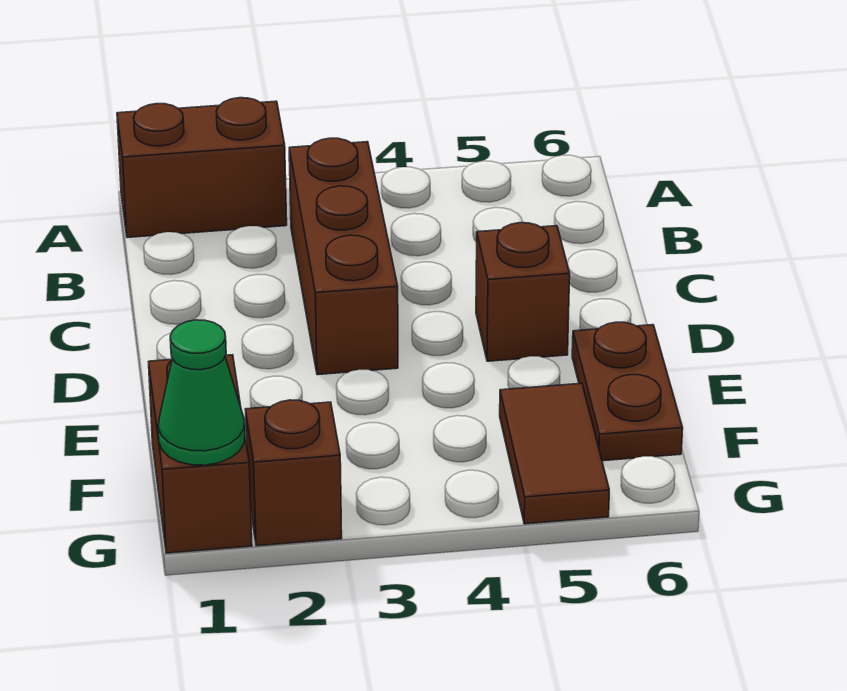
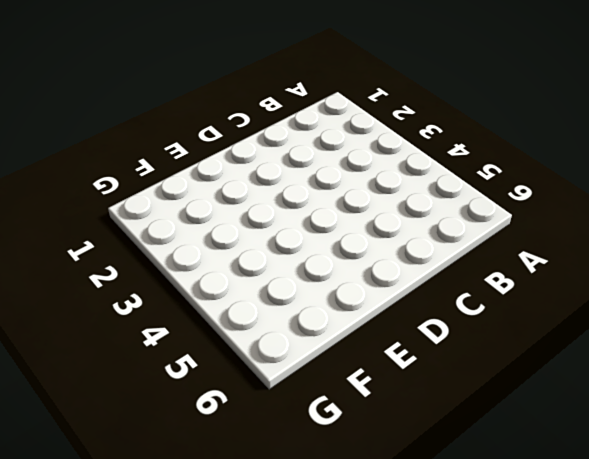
none -> brown 1x2 brick [117,98,287,238]
none -> brown 1x3 brick [289,138,398,375]

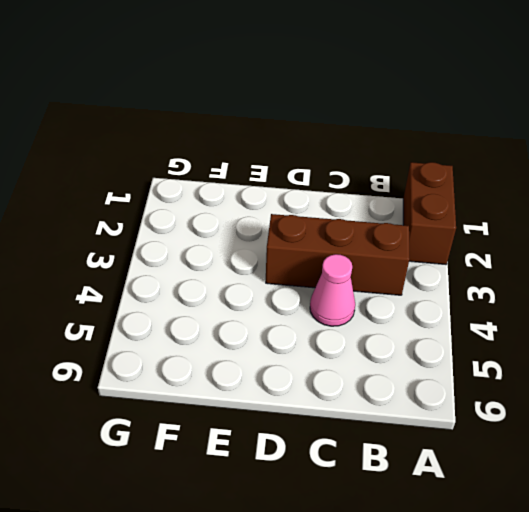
pink 1x1 cone [310,254,355,326] -> none
none -> brown 1x1 brick [476,223,570,361]
none -> brown 1x2 plate [572,322,683,461]

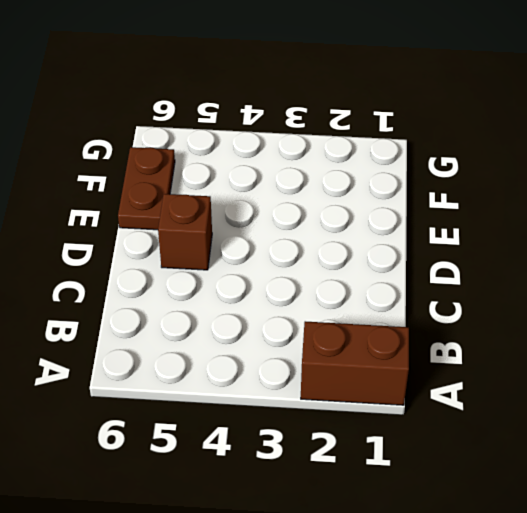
none -> brown 1x3 brick [289,138,398,375]
none -> brown 1x2 brick [149,355,252,553]

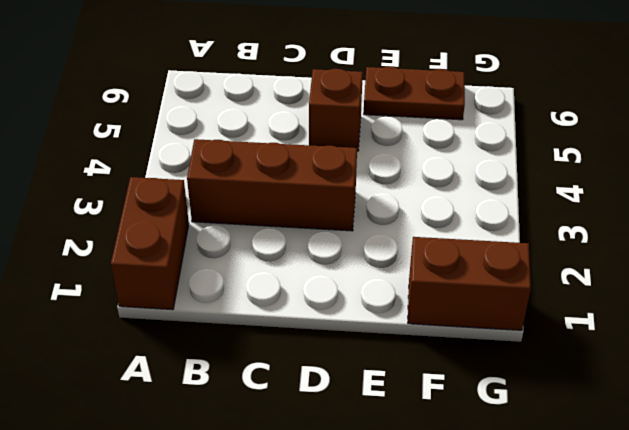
none -> brown 1x2 tile [500,383,609,524]
none -> brown 1x1 brick [245,400,342,546]

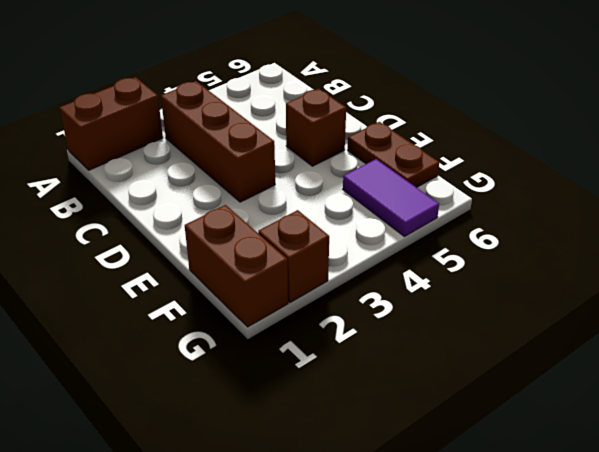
purple 1x2 tile [343,159,439,237] -> brown 1x2 tile [500,383,609,524]
none -> green 1x1 cone [158,320,245,465]

